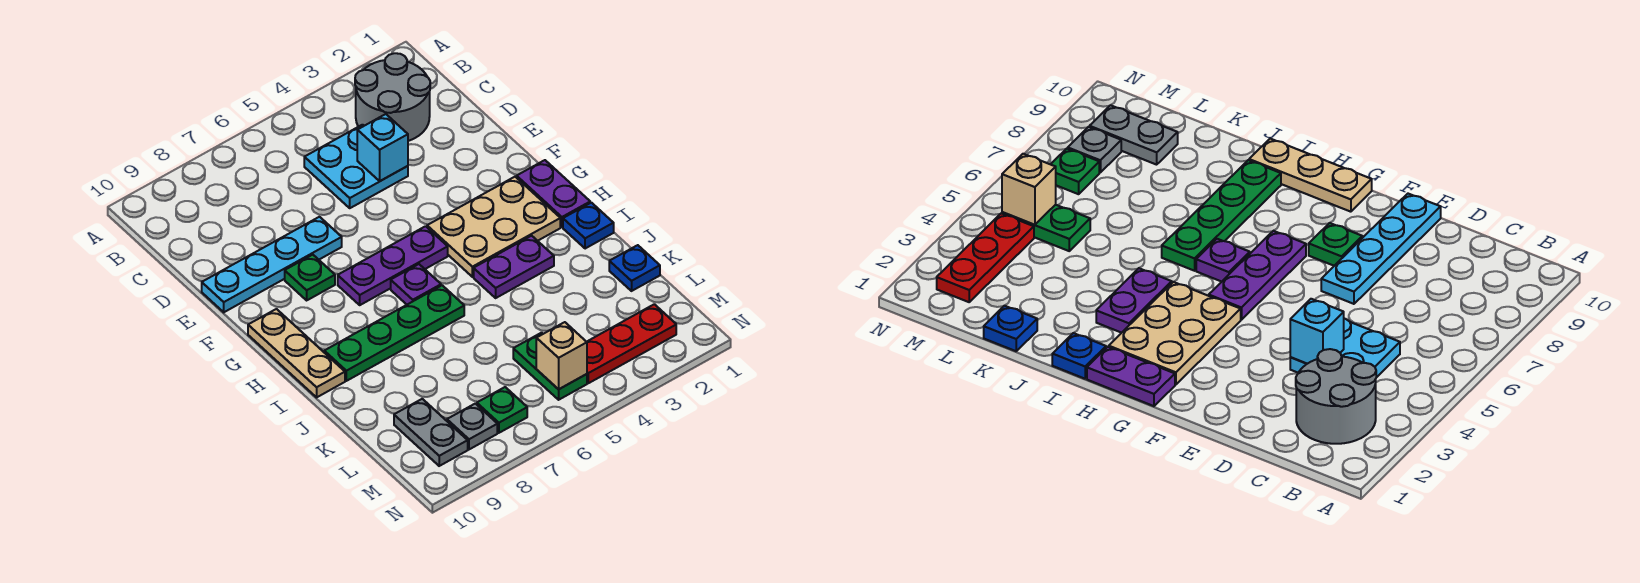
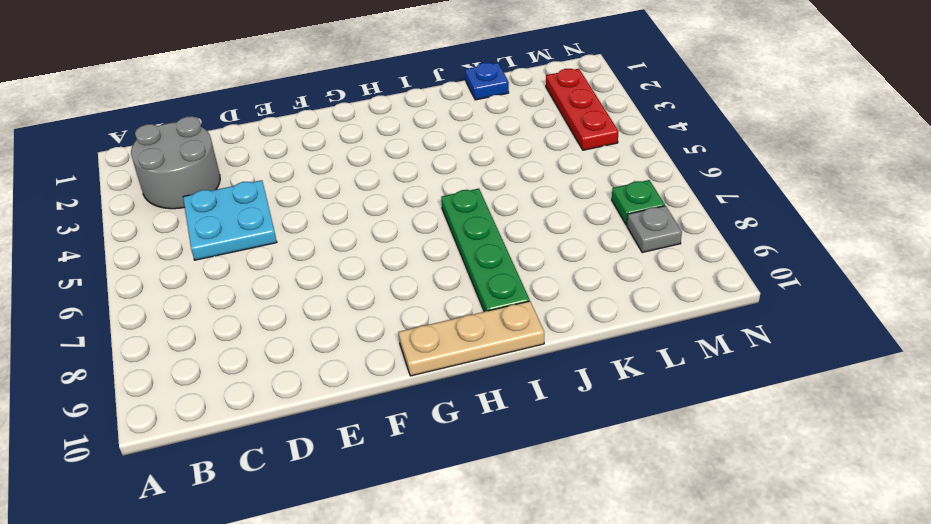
none -> cyan 1x4 plate [202,217,342,312]
none -> green 1x1 plate [285,255,335,300]
none -> purple 1x2 plate [517,160,590,227]

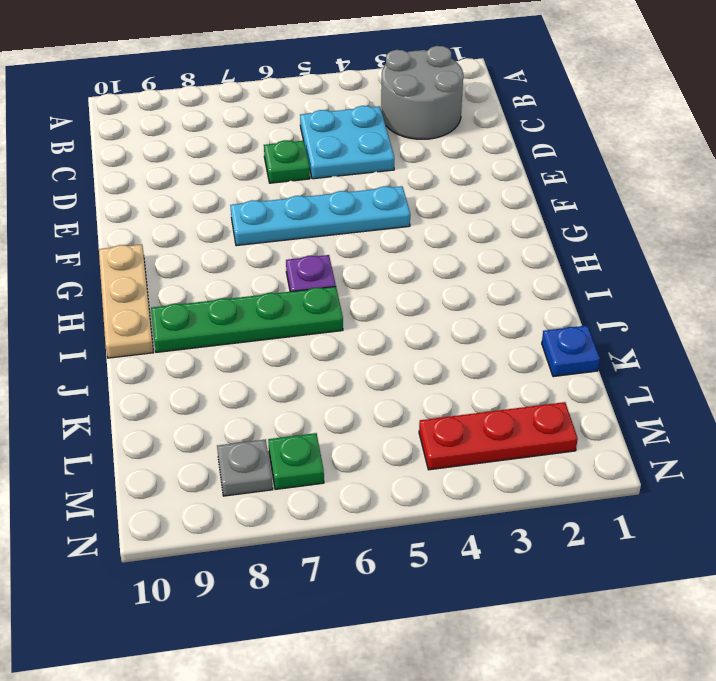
green 1x1 plate [264,140,310,183] -> green 1x1 plate moved to [285,255,335,300]
cyan 1x4 plate [230,186,410,246] -> cyan 1x4 plate moved to [202,217,342,312]
none -> purple 1x2 plate [517,160,590,227]
none -> tan 2x3 plate [427,177,560,277]
none -> purple 1x3 plate [338,226,448,305]

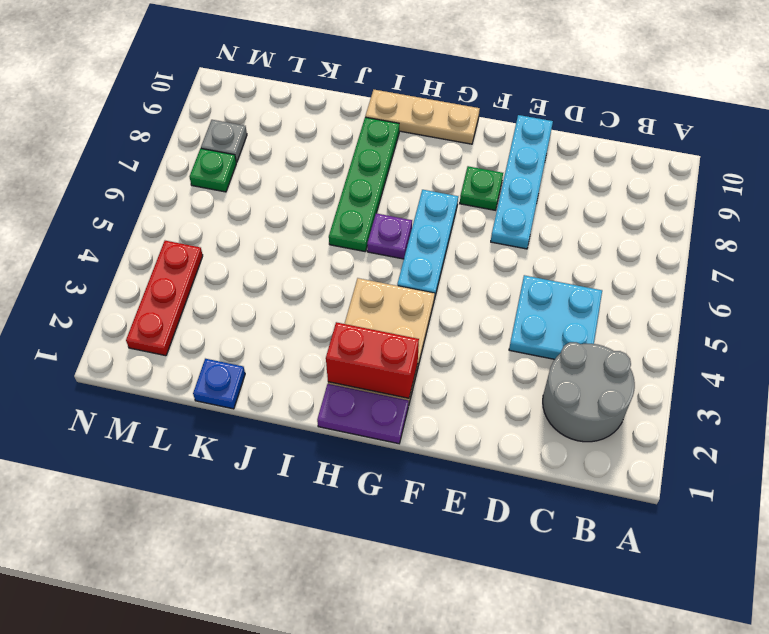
red 1x2 brick [326,322,419,398] -> none
cyan 1x3 plate [397,190,458,299] -> purple 1x3 plate [338,226,448,305]
none -> blue 1x1 plate [563,203,614,249]
none -> purple 1x2 plate [474,236,554,298]
none -> green 1x2 plate [513,333,587,400]

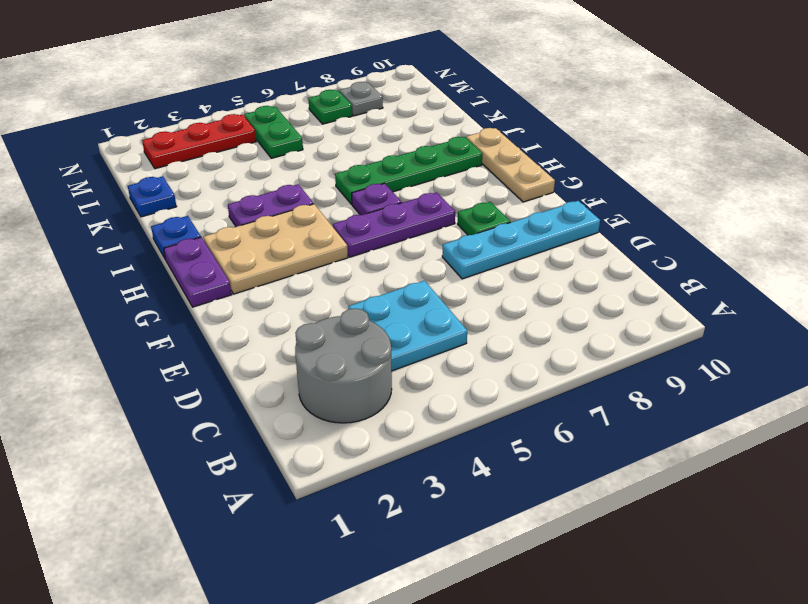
none -> grey 1x2 plate [394,399,468,466]
none -> cyan 1x1 brick [357,114,408,181]
none -> tan 1x1 brick [536,322,587,389]

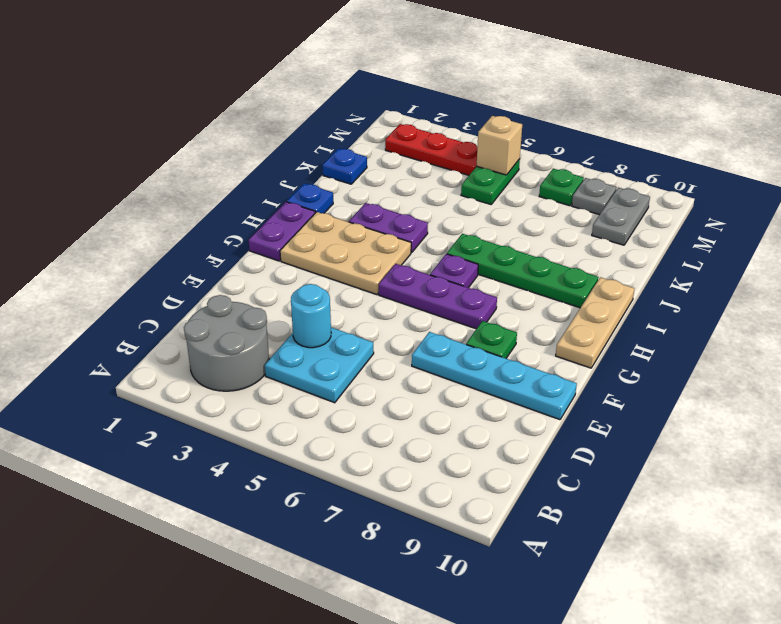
cyan 1x1 round brick [291,284,331,348] -> cyan 1x1 brick [357,114,408,181]

